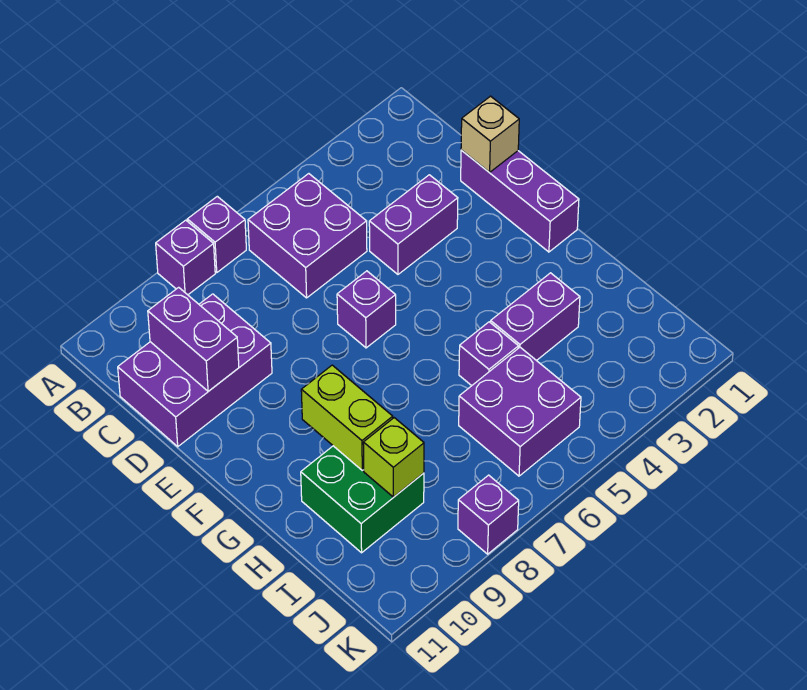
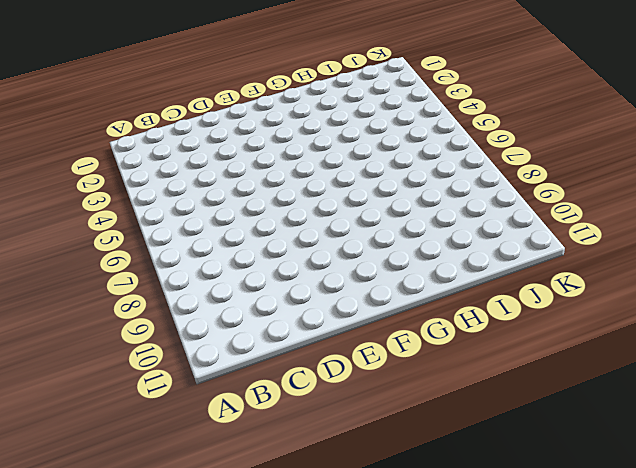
none -> purple 1x1 brick [187,196,246,272]
none -> purple 1x1 brick [156,220,215,295]
none -> purple 2x2 brick [248,174,367,298]

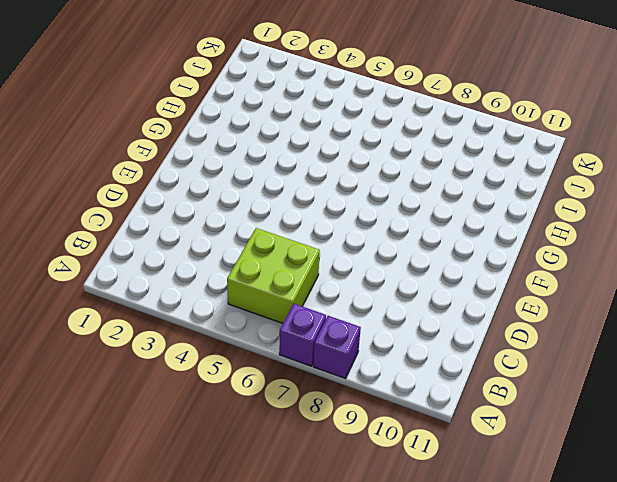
lime 2x2 brick [227,228,320,323] -> purple 2x2 brick [248,174,367,298]
none -> purple 2x3 brick [118,294,272,447]
none -> purple 1x3 brick [461,150,579,252]
none -> purple 1x2 brick [369,175,458,274]

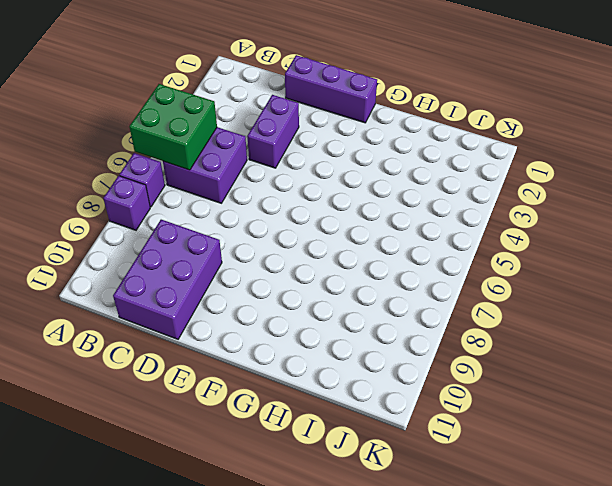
green 2x2 brick [129,84,217,170] -> green 2x2 brick moved to [301,446,424,553]
none -> purple 1x1 brick [337,271,396,348]
none -> purple 1x2 brick [491,273,580,361]
none -> purple 1x1 brick [459,322,519,386]

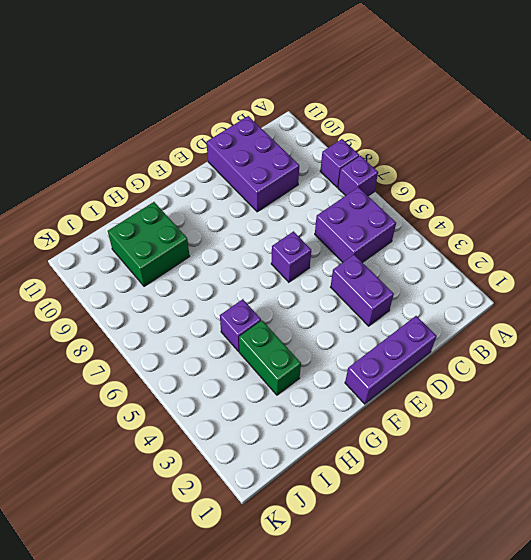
green 1x2 brick [239,321,301,395] -> purple 1x2 brick [491,273,580,361]
none -> purple 2x2 brick [459,347,581,476]
none -> purple 1x1 brick [458,475,519,554]
none -> purple 1x2 brick [148,287,239,391]

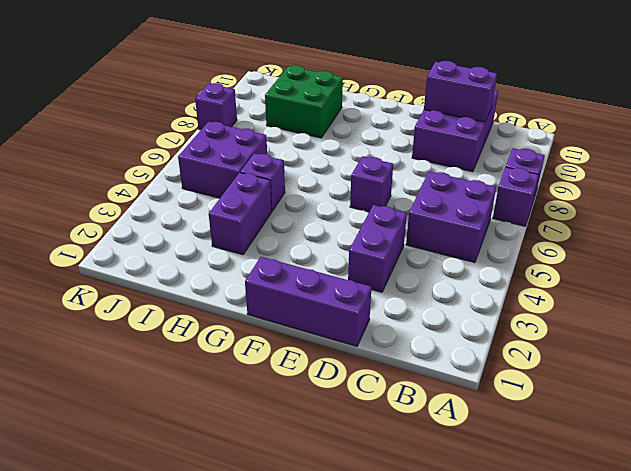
none -> tan 1x1 brick [461,96,519,173]
none -> lime 1x2 brick [301,365,393,470]
none -> lime 1x1 brick [363,418,424,497]

